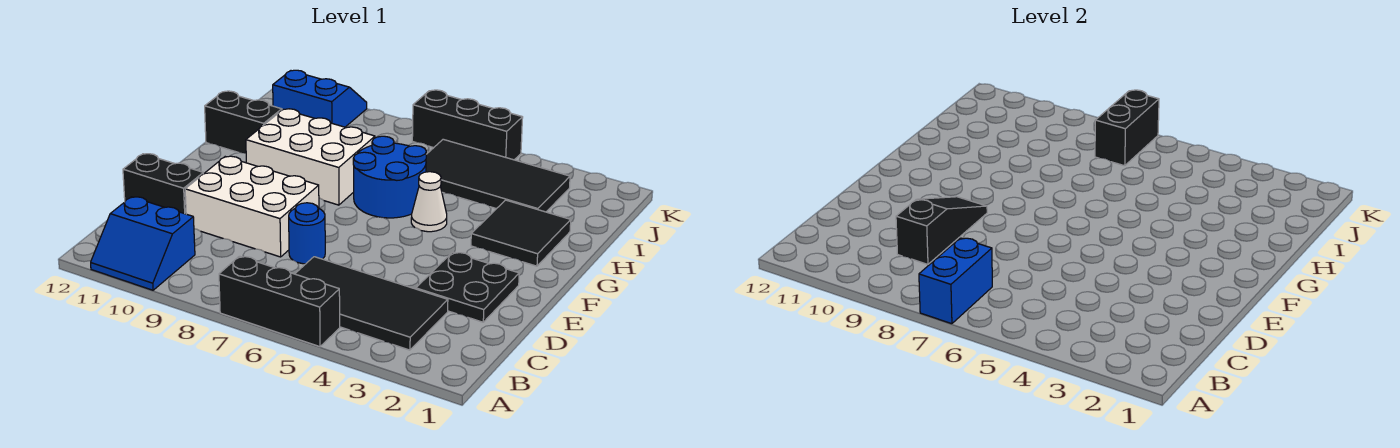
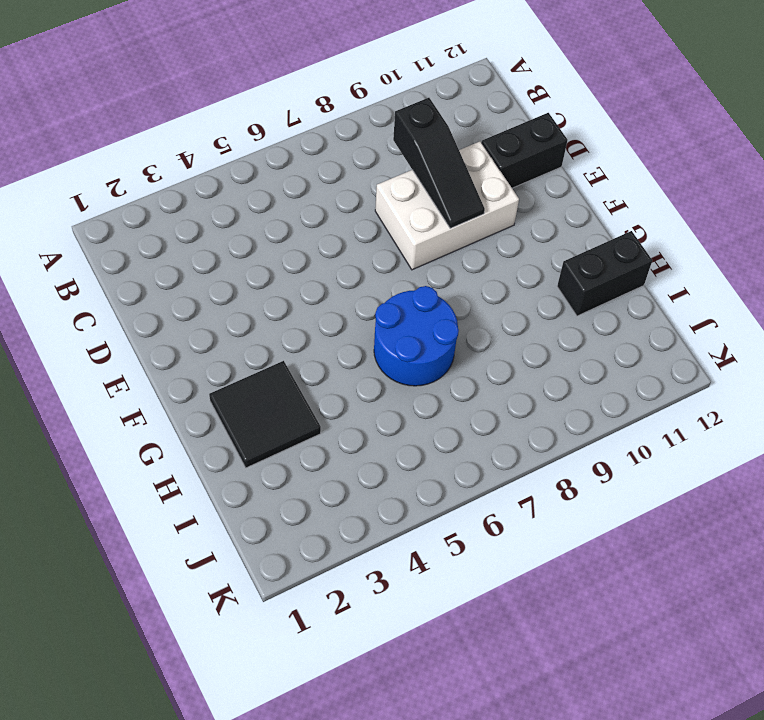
none -> black 1x3 brick [219,256,340,347]
none -> blue 2x2 slope [91,197,195,290]
none -> black 2x4 tile [295,257,448,350]

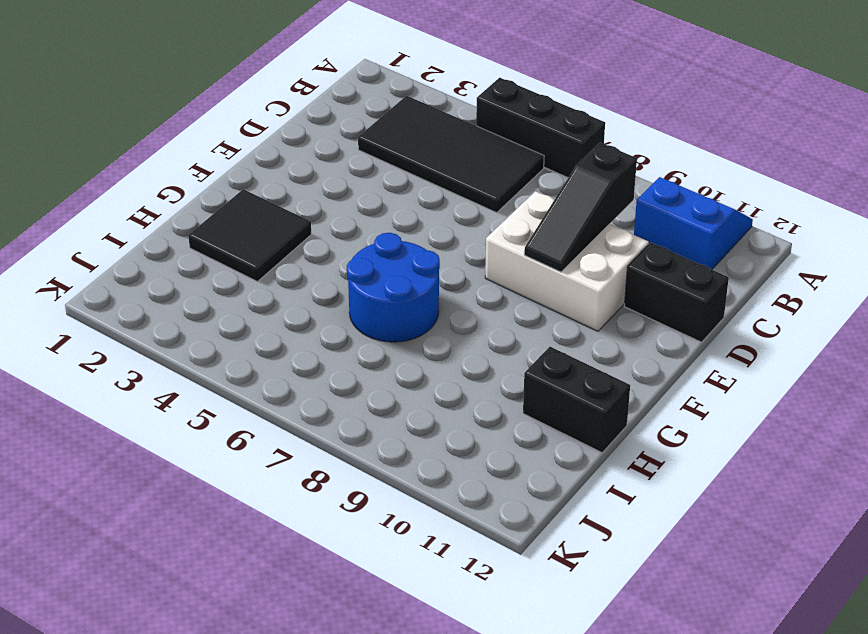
none -> black 2x2 plate [416,252,519,322]
none -> blue 1x1 round brick [289,203,325,264]
none -> white 1x1 cone [411,172,447,232]

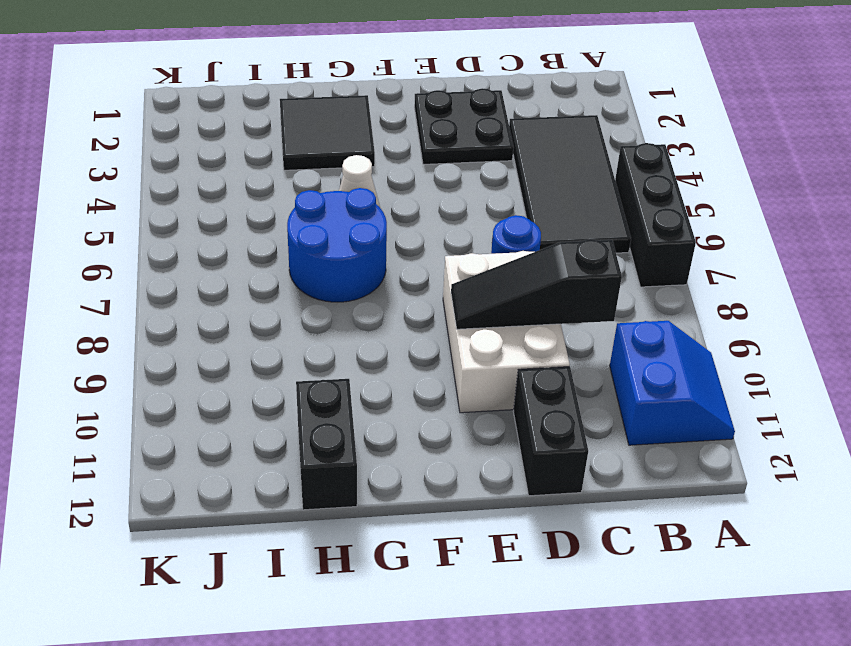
none -> white 2x3 brick [246,109,375,205]
none -> black 2x4 tile [426,139,570,212]
none -> blue 2x2 slope [273,70,367,127]

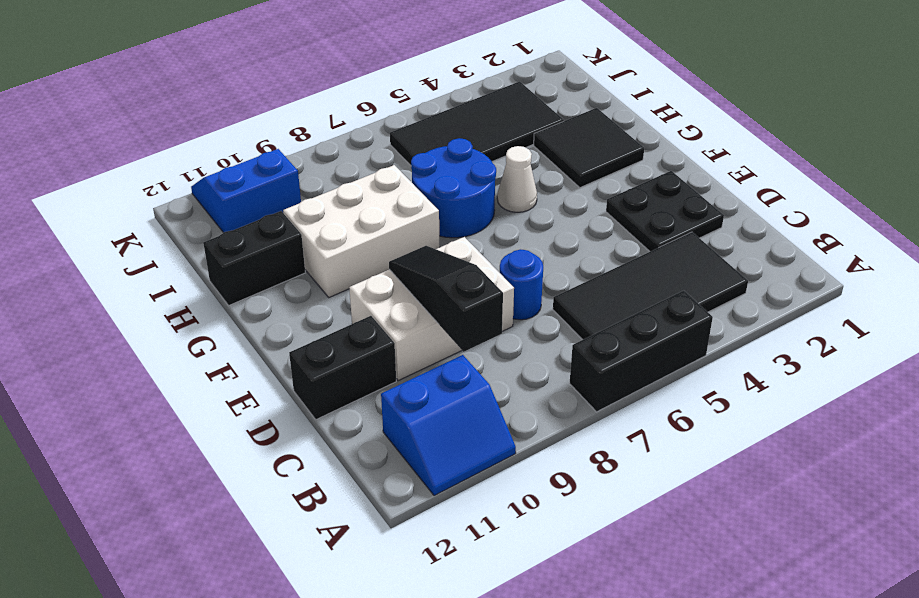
none -> black 1x3 brick [412,90,523,160]
none -> blue 1x2 brick [919,238,992,324]
none -> black 1x2 brick [1095,90,1159,166]

